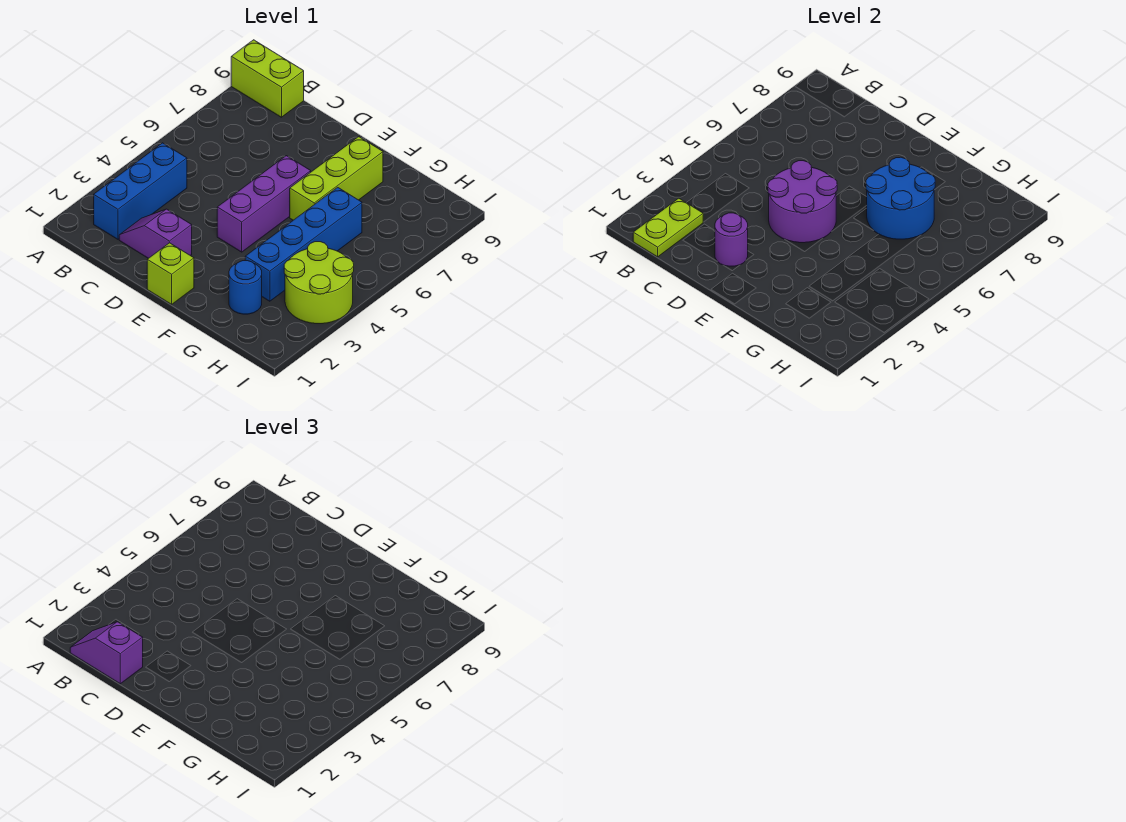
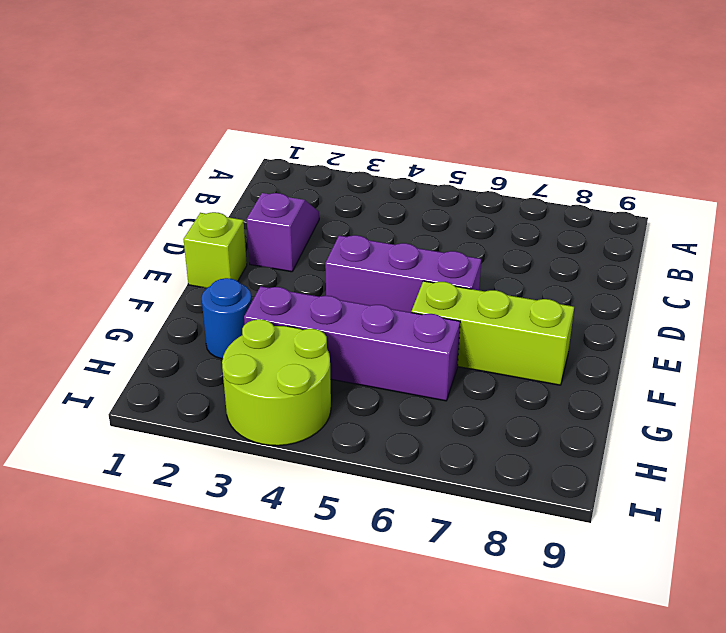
purple 1x4 brick [244,286,460,401] -> blue 1x4 brick [245,187,362,301]
none -> lime 1x2 brick [231,40,304,117]
none -> blue 1x3 brick [94,143,187,239]
none -> lime 1x2 plate [633,198,703,257]

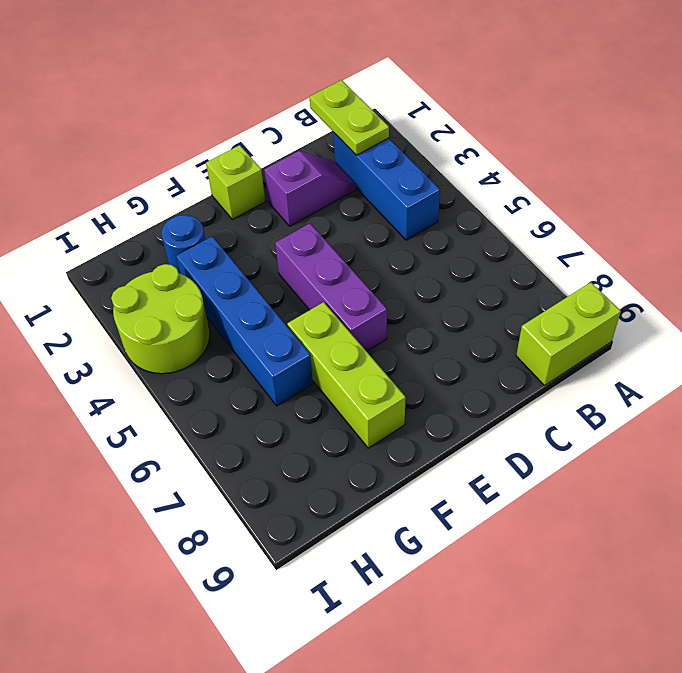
none -> purple 1x1 round brick [715,213,748,266]
none -> purple 2x2 round brick [768,161,837,243]
none -> blue 2x2 round brick [866,157,935,239]

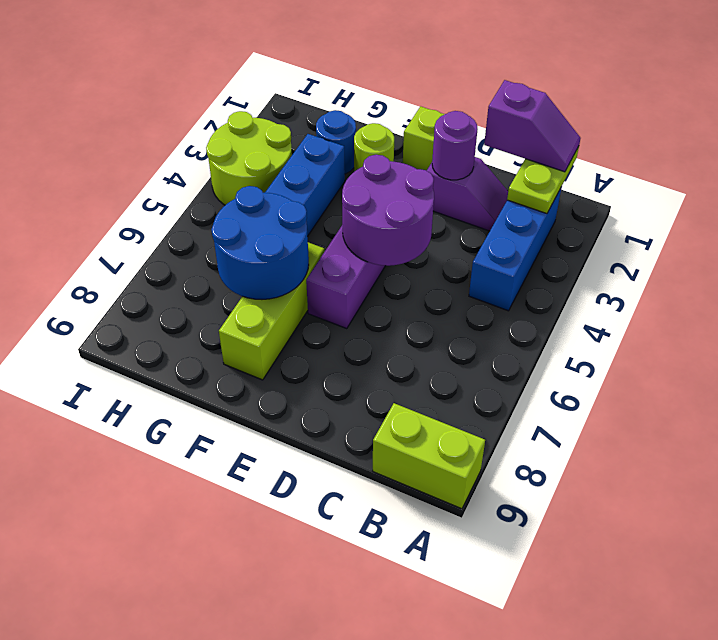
lime 1x1 round brick [354,123,394,172] -> none

